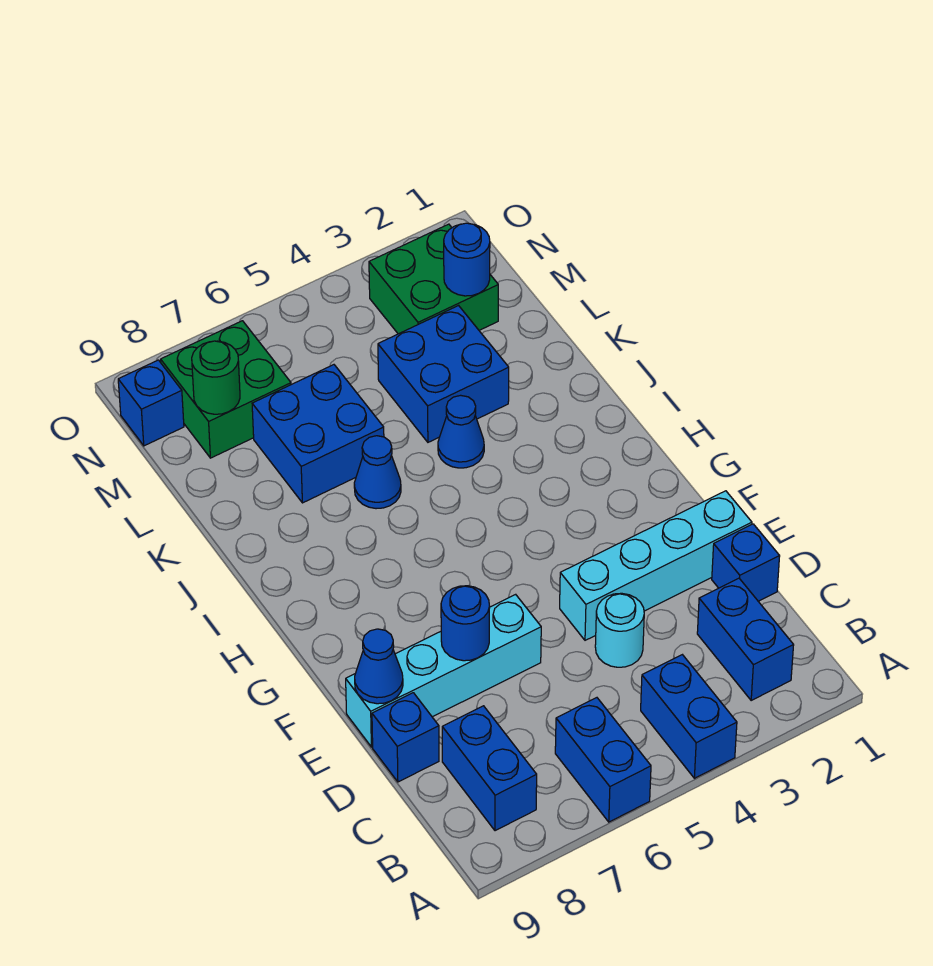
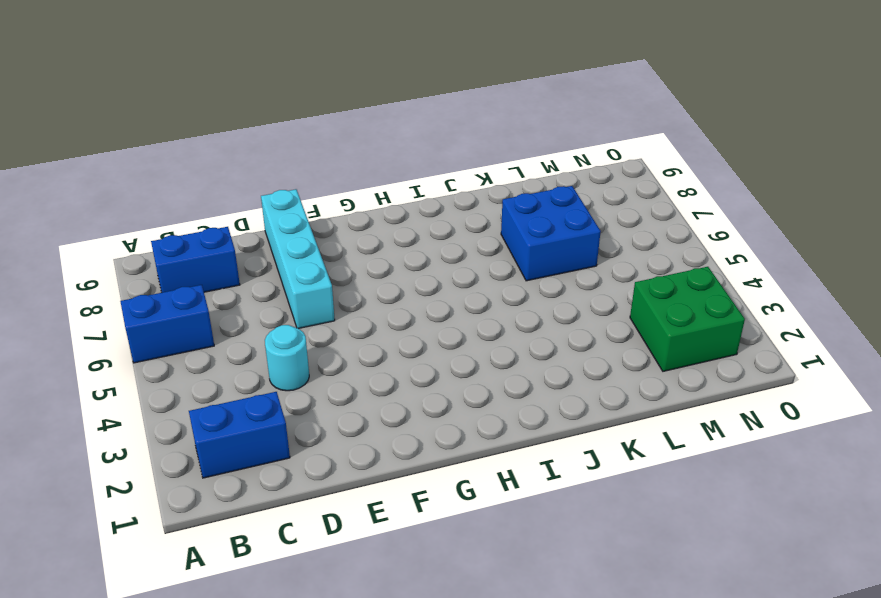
none -> blue 1x2 brick [641,655,737,778]
none -> blue 1x1 brick [712,524,780,601]
none -> blue 1x1 brick [372,693,439,782]

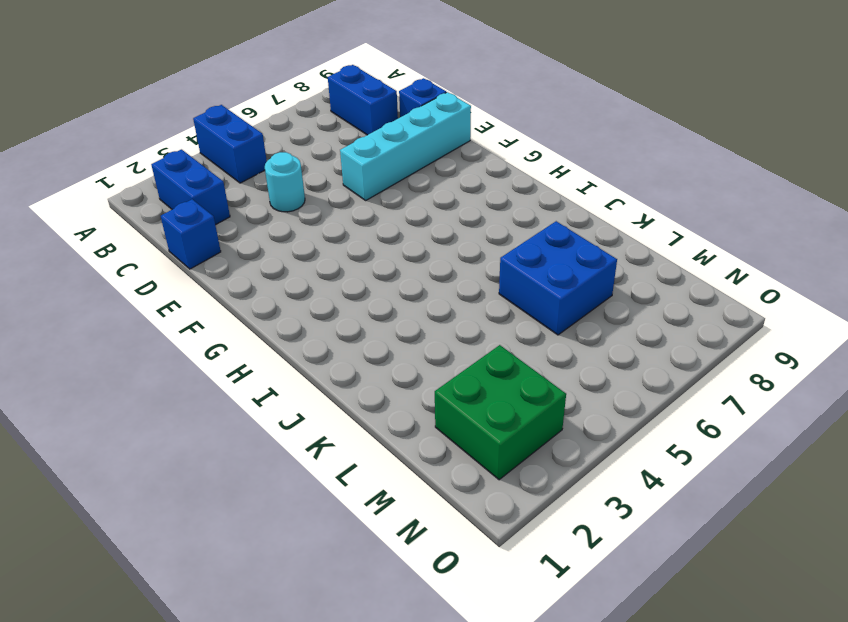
none -> blue 1x2 brick [555,698,651,822]
none -> cyan 1x4 brick [560,491,752,640]
none -> blue 1x1 cone [438,395,484,468]

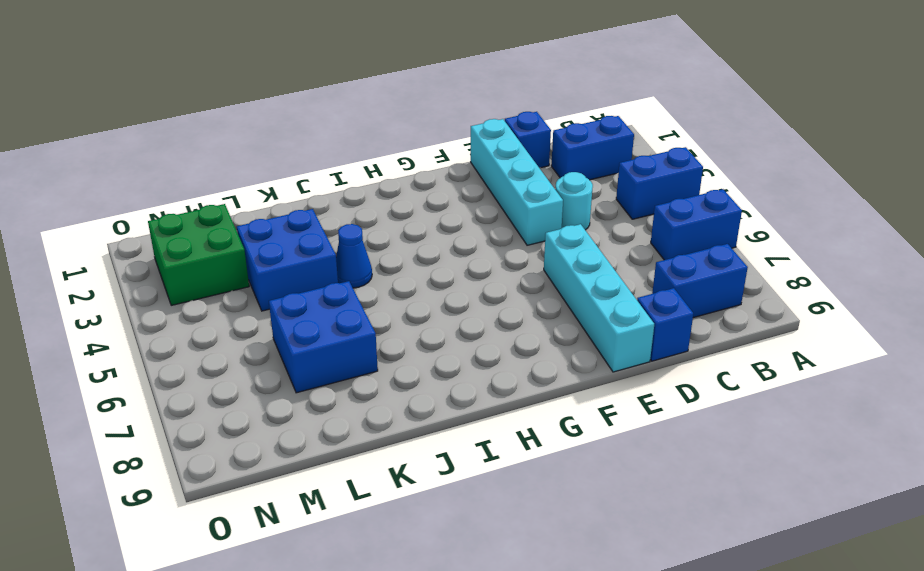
none -> blue 1x1 cone [354,436,401,509]
none -> green 2x2 brick [161,321,291,458]
none -> blue 1x1 brick [118,360,184,446]

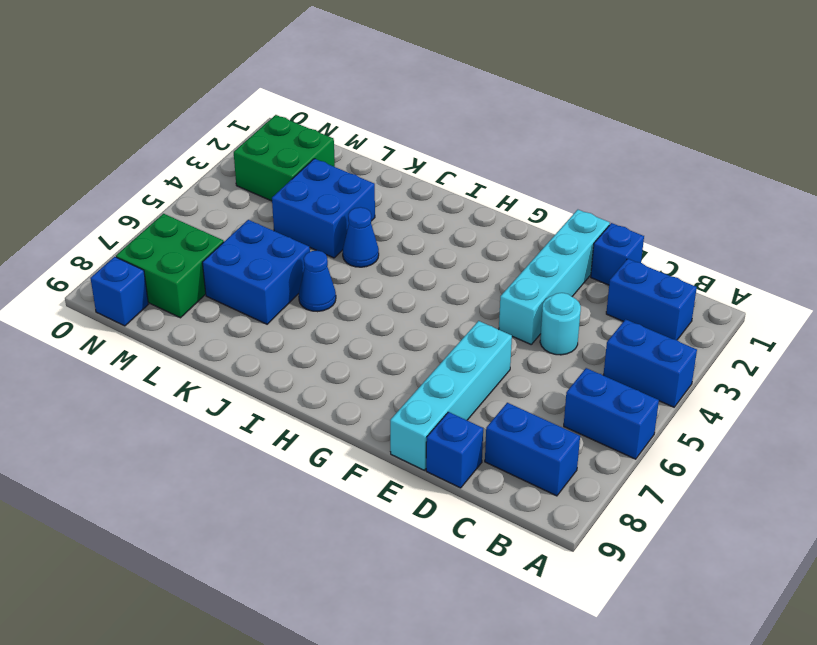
none -> blue 1x1 round brick [441,586,490,661]
none -> blue 1x1 cone [355,629,403,704]
none -> blue 1x1 round brick [444,223,490,296]

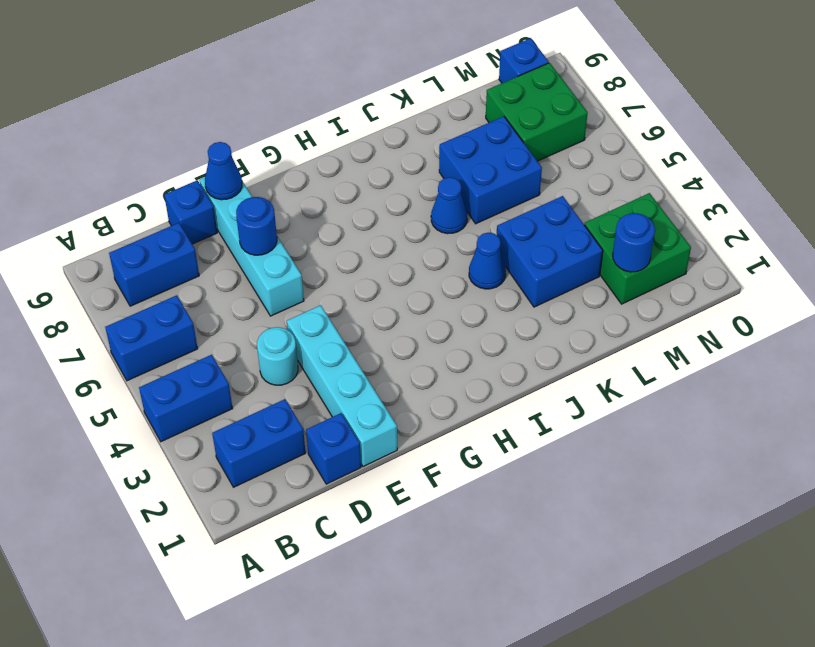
none -> green 1x1 round brick [192,341,240,414]

